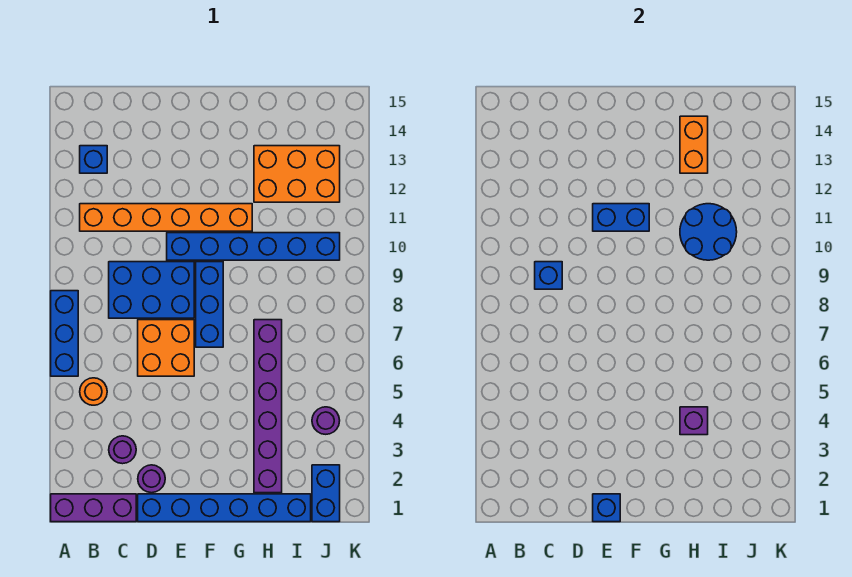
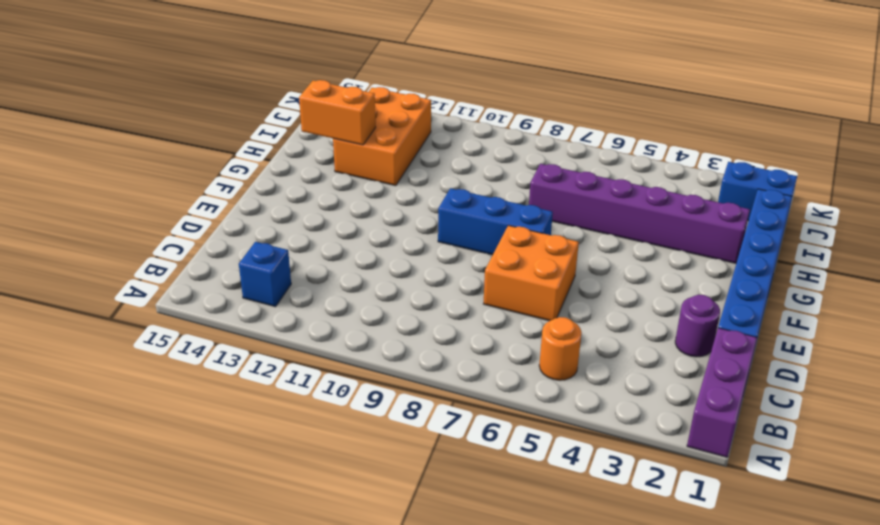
none -> blue 1x3 brick [51,291,78,376]
none -> orange 1x6 brick [80,204,252,231]
none -> purple 1x1 round brick [109,436,136,464]

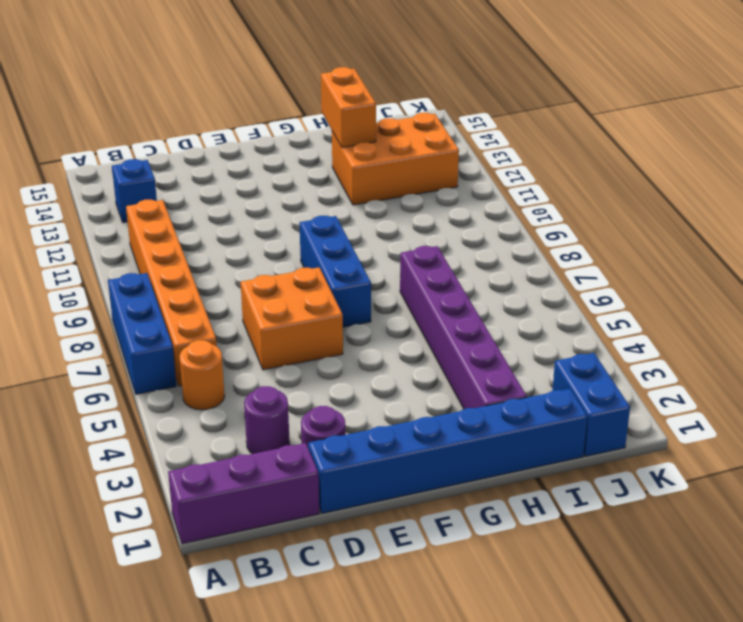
orange 1x6 brick [126,200,217,386] -> orange 1x6 brick turned to [80,204,252,231]
none -> blue 2x3 brick [109,262,194,318]
none -> blue 1x6 brick [167,233,340,260]
none -> purple 1x1 round brick [312,407,340,434]

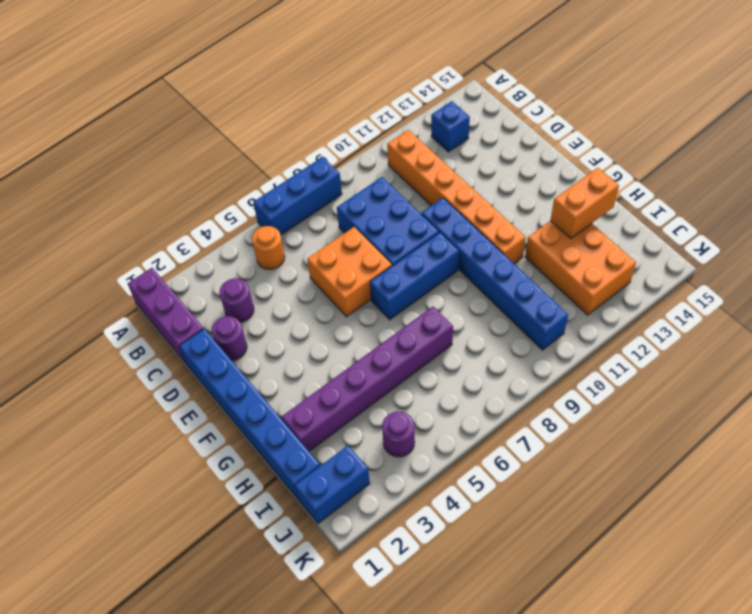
none -> blue 1x1 brick [535,262,562,289]
none -> blue 1x1 brick [593,494,620,522]
none -> blue 1x2 brick [593,204,649,231]

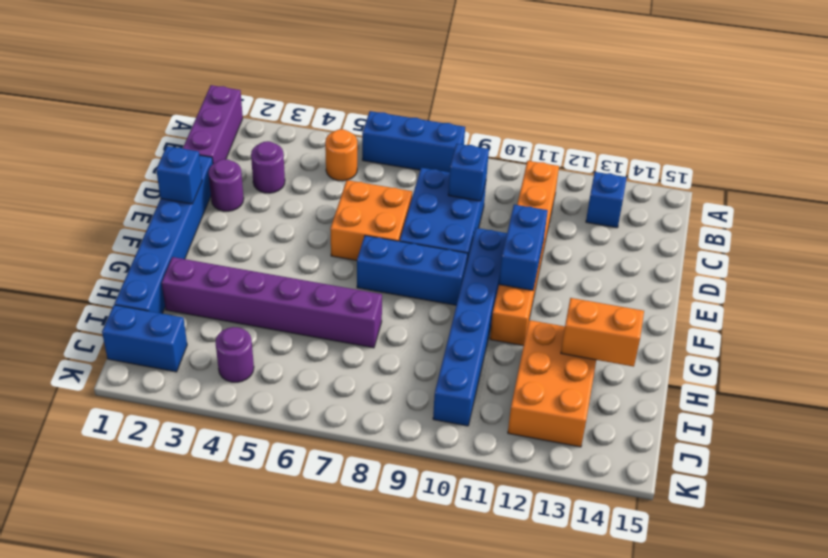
none -> purple 1x1 brick [680,407,708,435]
none -> blue 2x2 round brick [680,204,737,260]

